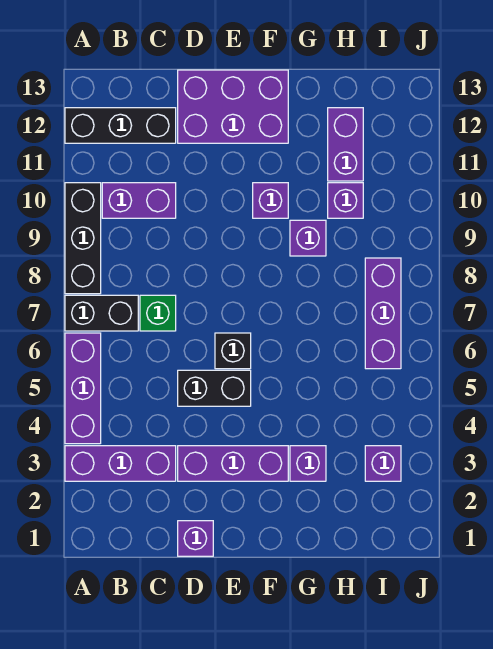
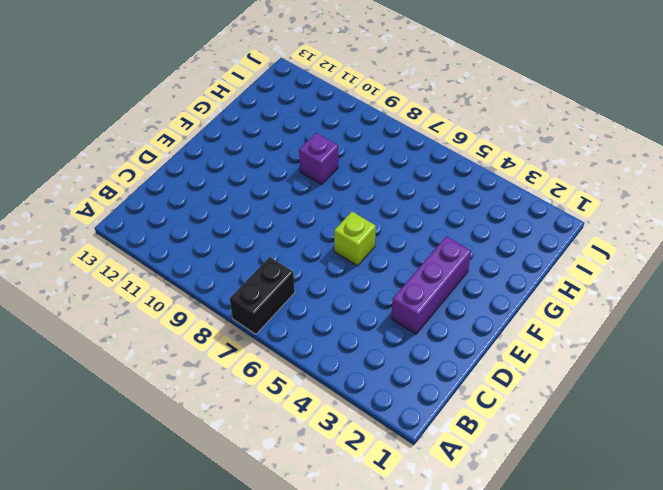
lime 1x1 brick [334,212,376,266] -> black 1x1 brick [215,333,251,369]
none -> purple 1x3 brick [65,446,176,481]
none -> purple 1x3 brick [65,333,101,444]
none -> black 1x3 brick [65,183,101,294]

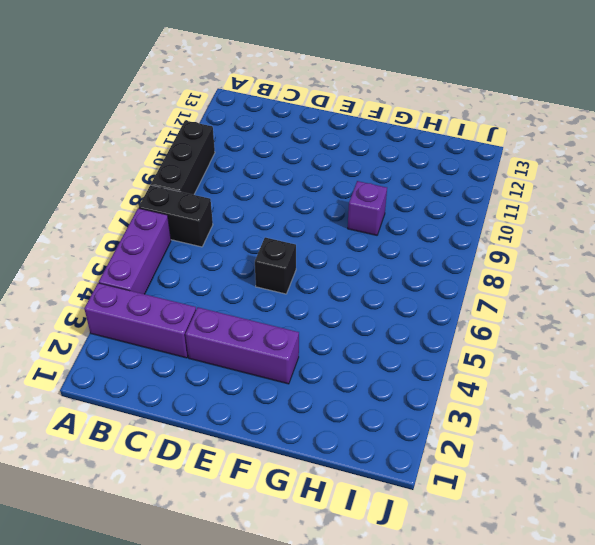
none -> black 1x3 brick [65,108,176,143]
none -> purple 1x2 brick [102,183,176,218]
none -> green 1x1 brick [140,295,176,331]

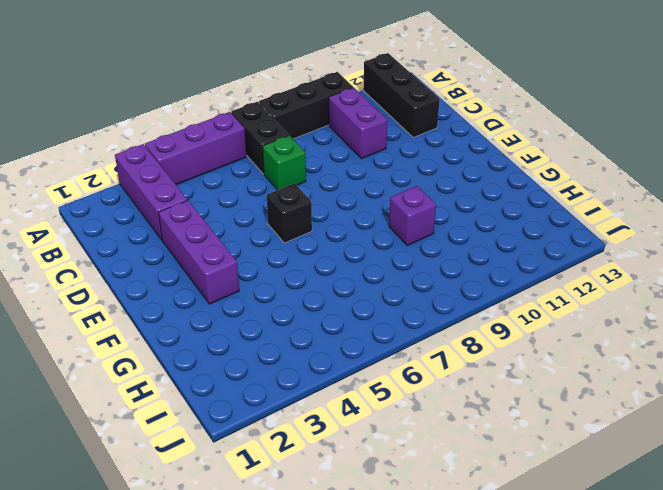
none -> purple 1x1 brick [178,521,213,556]
none -> black 1x2 brick [178,370,251,406]
none -> purple 2x3 brick [178,70,288,143]

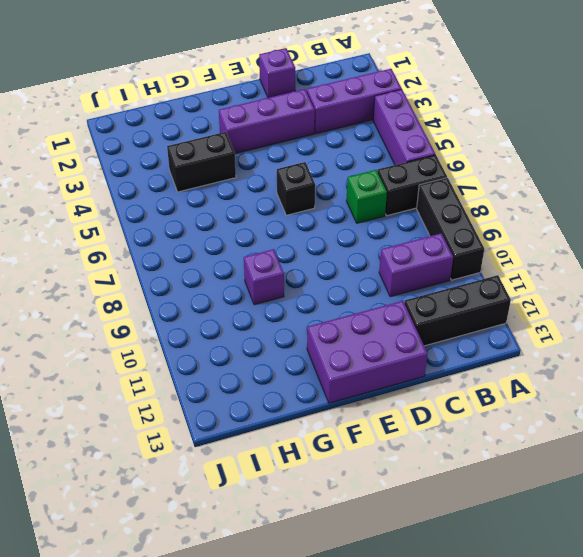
black 1x2 brick [167,132,236,192] -> black 1x2 brick moved to [178,370,251,406]
none -> purple 1x1 brick [253,183,288,218]
none -> purple 1x1 brick [290,446,326,481]
none -> purple 1x1 brick [328,183,363,218]

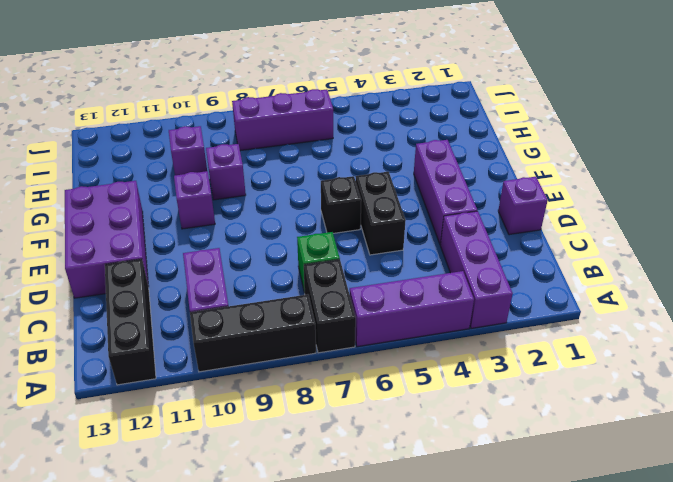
none -> purple 1x1 brick [290,446,326,481]
none -> purple 1x2 brick [328,108,363,181]
none -> purple 1x1 brick [365,446,401,481]

